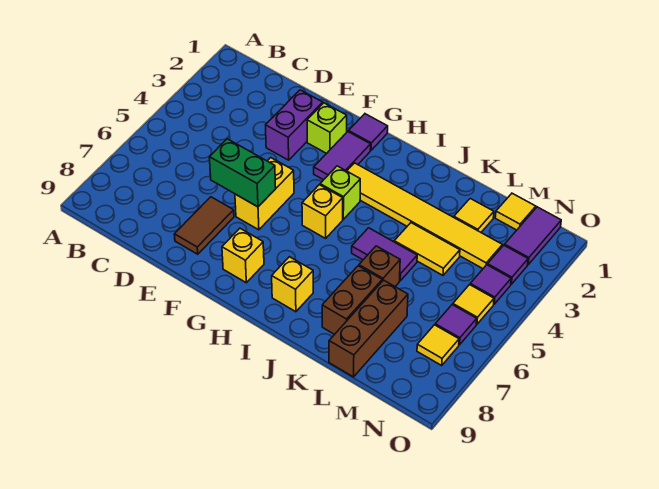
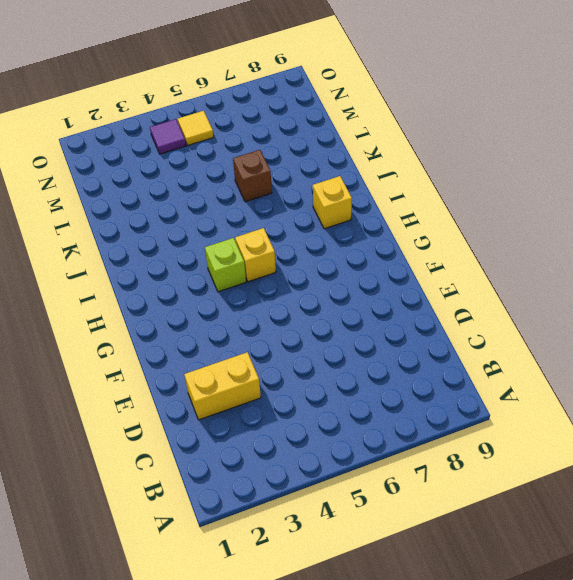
yellow 1x2 brick [184,352,261,420] -> yellow 1x2 brick moved to [235,158,294,230]
none -> purple 1x2 brick [266,90,323,160]
none -> brown 1x2 tile [174,197,234,254]
none -> lime 1x1 brick [307,103,347,154]

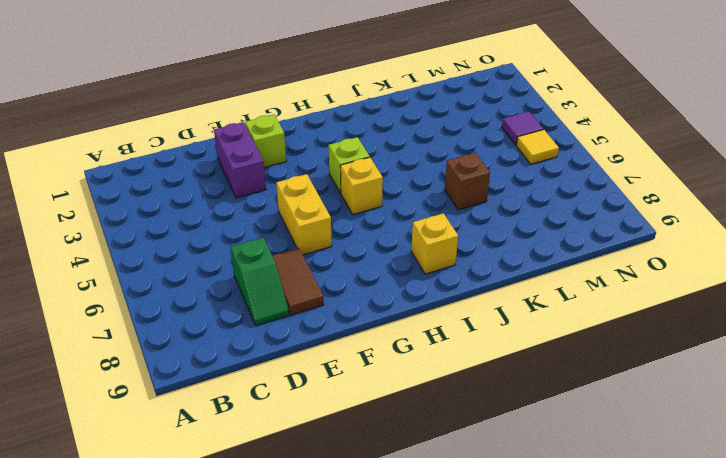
green 1x2 slope [230,238,289,326] -> none
none -> purple 1x1 tile [349,114,388,150]
none -> purple 1x2 tile [314,132,371,180]
none -> yellow 1x1 brick [222,228,264,283]

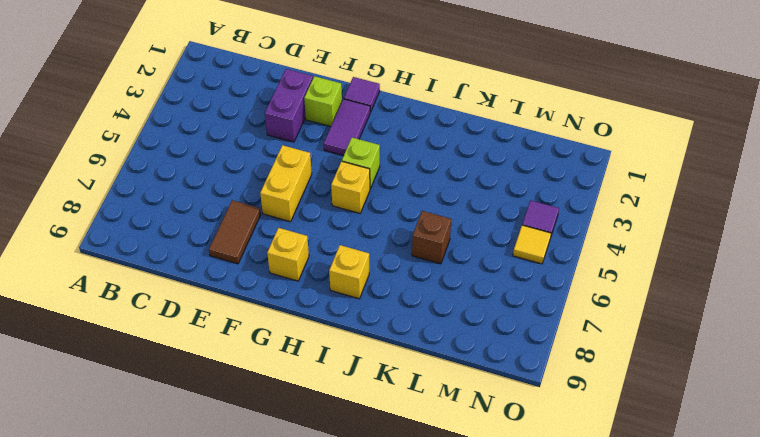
none -> yellow 1x6 tile [347,163,502,269]
none -> purple 1x2 tile [352,228,417,281]
none -> yellow 1x2 tile [394,223,460,275]

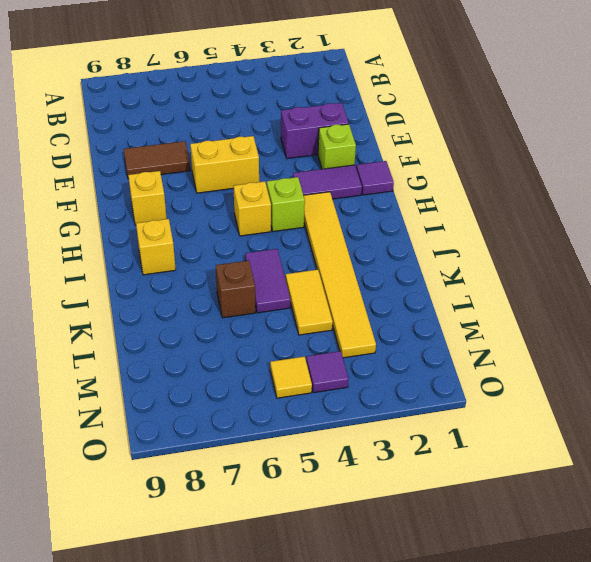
none -> brown 1x2 brick [322,266,382,334]
none -> yellow 1x1 tile [454,199,494,232]
none -> brown 1x3 brick [329,280,408,377]

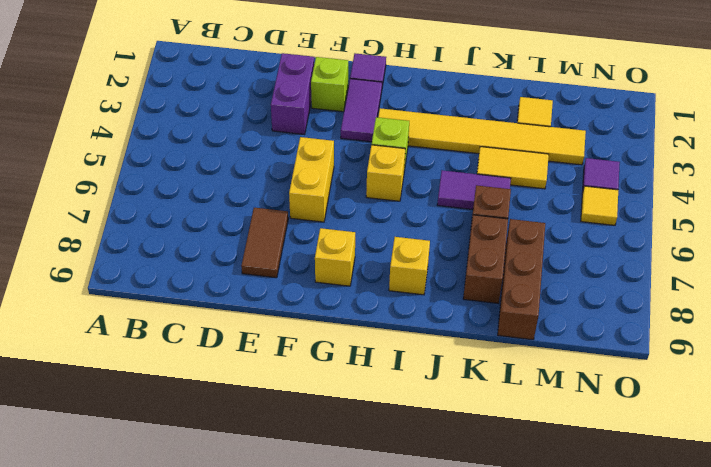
none -> yellow 1x1 tile [495,193,536,230]
none -> purple 1x2 tile [504,207,561,265]
none -> purple 1x1 tile [487,245,528,284]

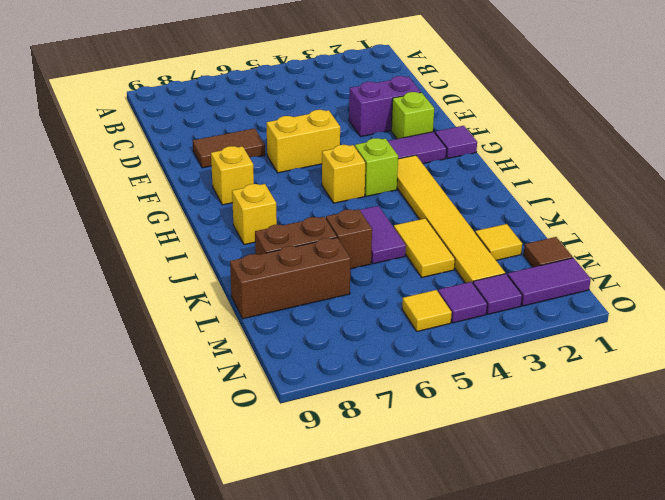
brown 1x1 tile [524,237,573,267] -> yellow 1x1 tile [495,193,536,230]
none -> purple 1x1 tile [435,305,477,345]
none -> yellow 1x1 tile [417,325,459,365]
none -> green 1x2 brick [209,139,276,207]

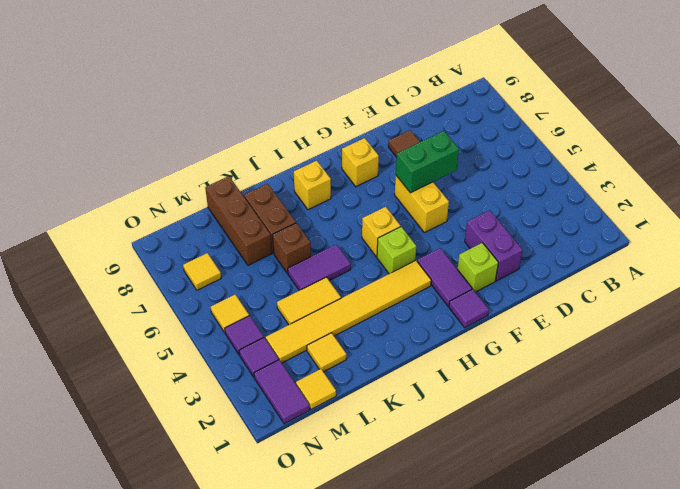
none -> purple 1x1 tile [435,305,477,345]

